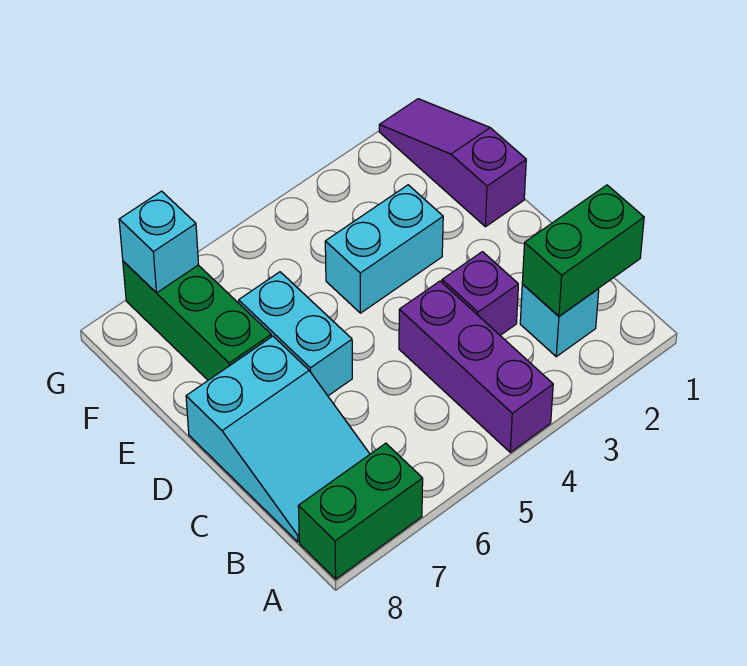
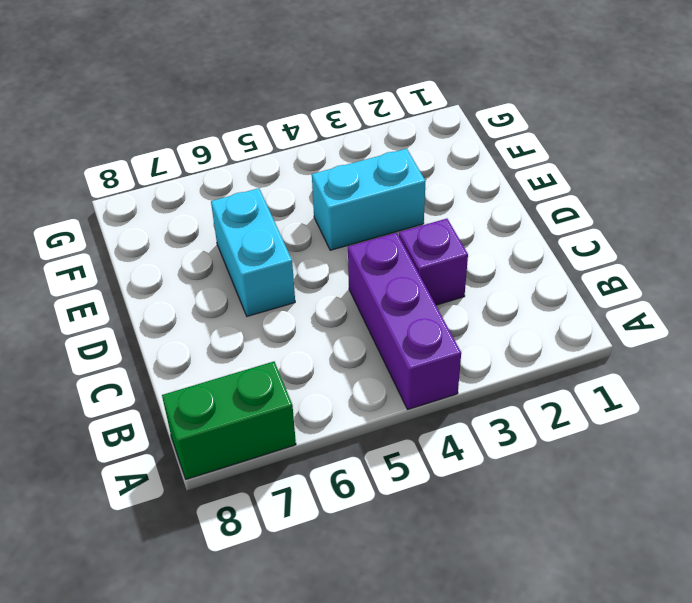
none -> cyan 1x1 brick [520,284,599,357]
none -> cyan 2x3 slope [186,336,370,542]

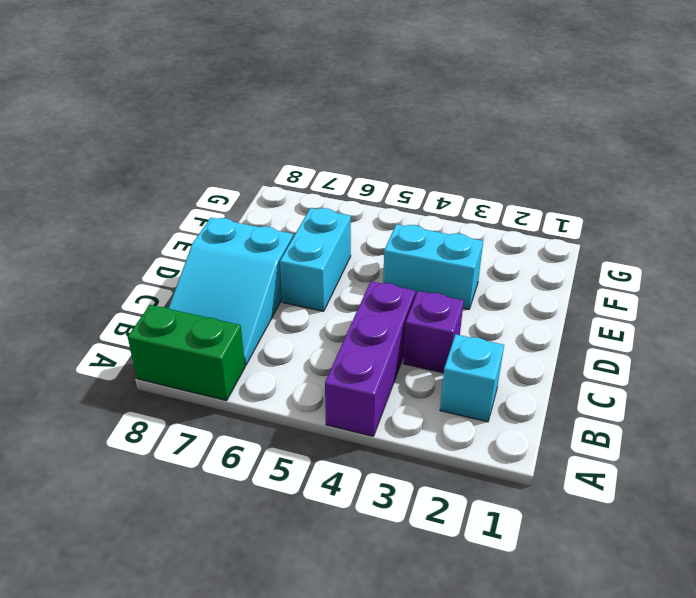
none -> purple 1x3 slope [379,99,526,227]
none -> green 1x3 brick [123,261,271,380]

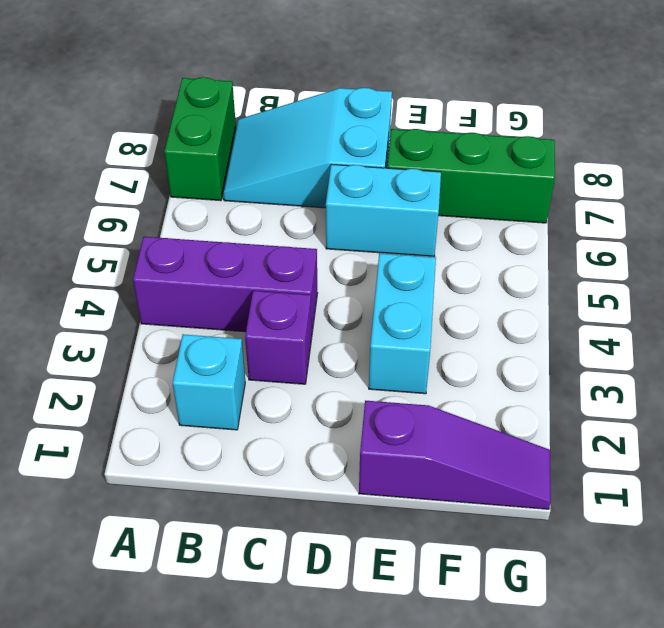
none -> green 1x2 brick [522,185,644,316]
none -> cyan 1x1 brick [119,191,199,293]

